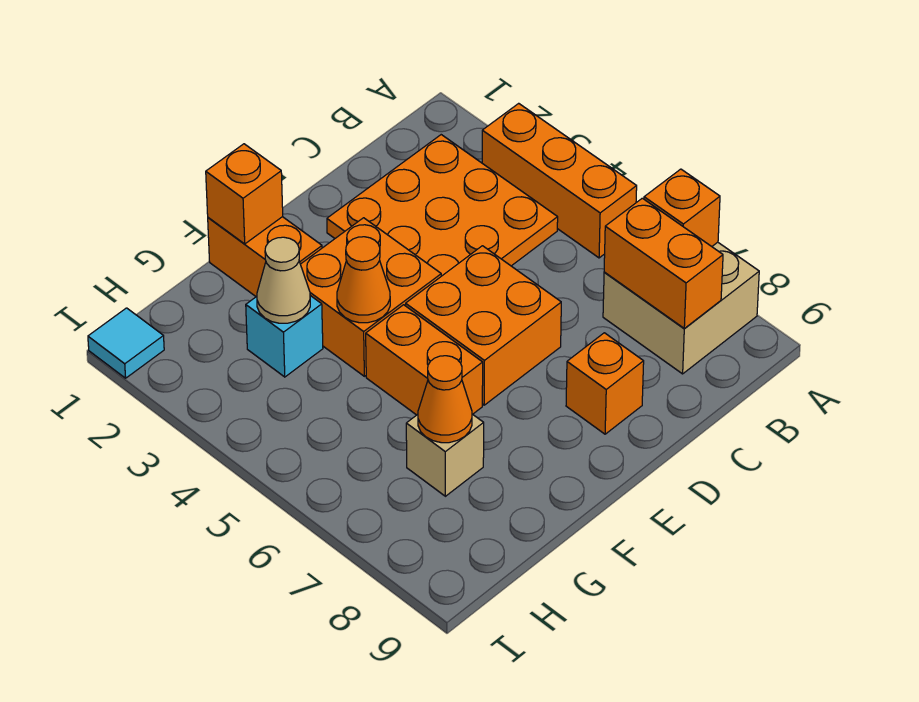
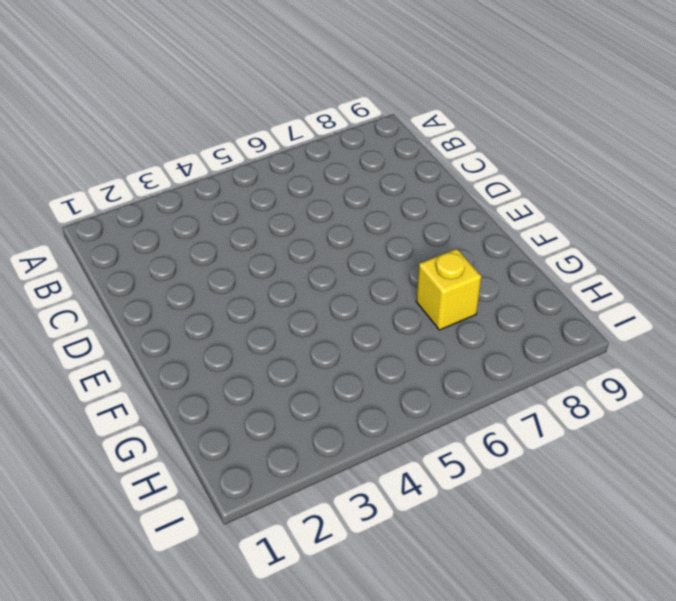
yellow 1x1 brick [416,249,481,330] -> tan 1x1 brick [406,414,484,496]
none -> orange 1x3 brick [482,103,637,258]
none -> tan 2x2 brick [603,242,759,374]
none -> orange 3x3 plate [327,135,558,276]

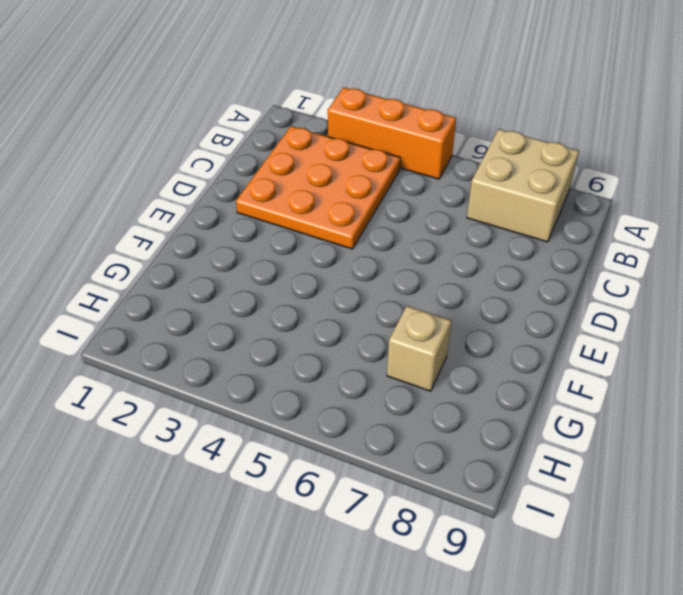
none -> orange 2x2 brick [406,246,561,405]
none -> orange 1x1 brick [566,333,644,434]
none -> orange 2x2 brick [300,218,441,376]

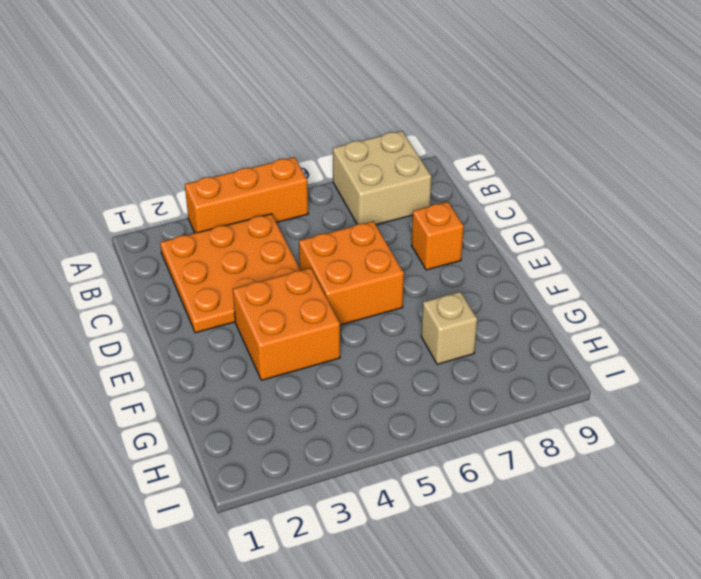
none -> orange 1x2 brick [208,217,322,297]
none -> orange 1x2 brick [366,305,483,415]
none -> cyan 1x1 brick [246,296,323,377]

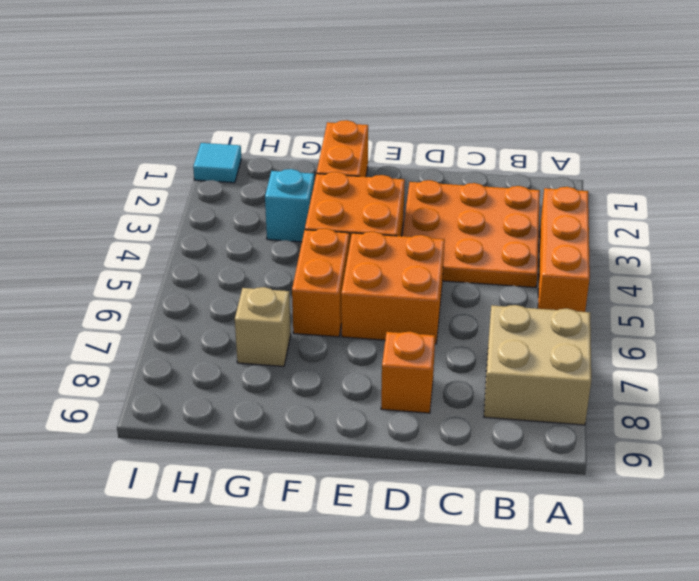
none -> orange 1x1 brick [644,169,720,246]
none -> orange 1x2 brick [604,198,723,329]
none -> orange 1x1 brick [206,144,283,244]

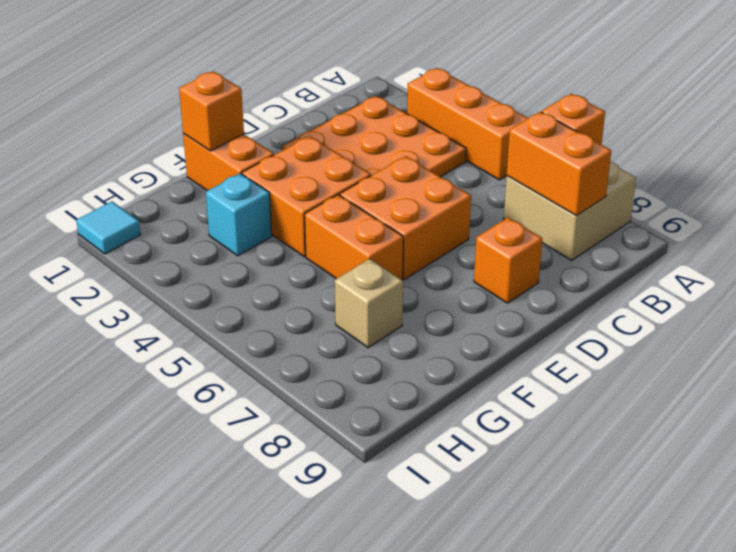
none -> orange 1x1 cone [337,237,390,323]
none -> tan 1x1 cone [257,237,310,323]
none -> orange 1x1 cone [418,356,472,443]

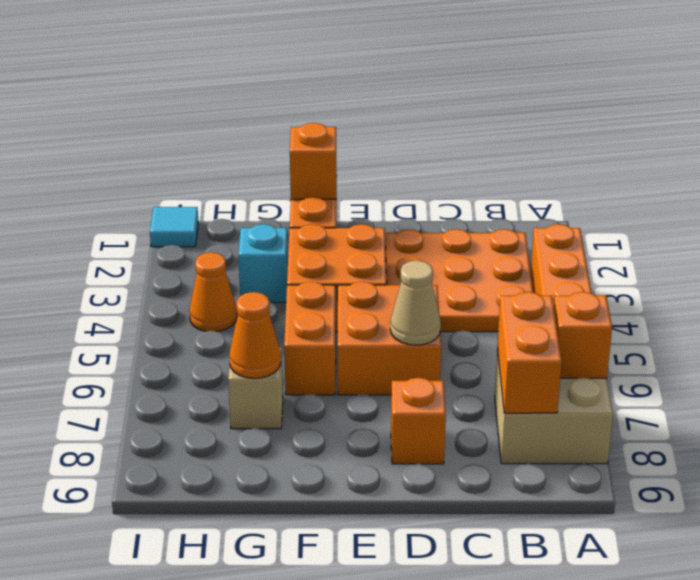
tan 1x1 cone [390,260,441,345] -> tan 1x1 cone moved to [257,237,310,323]
orange 1x1 cone [189,252,237,332] -> orange 1x1 cone moved to [337,237,390,323]

